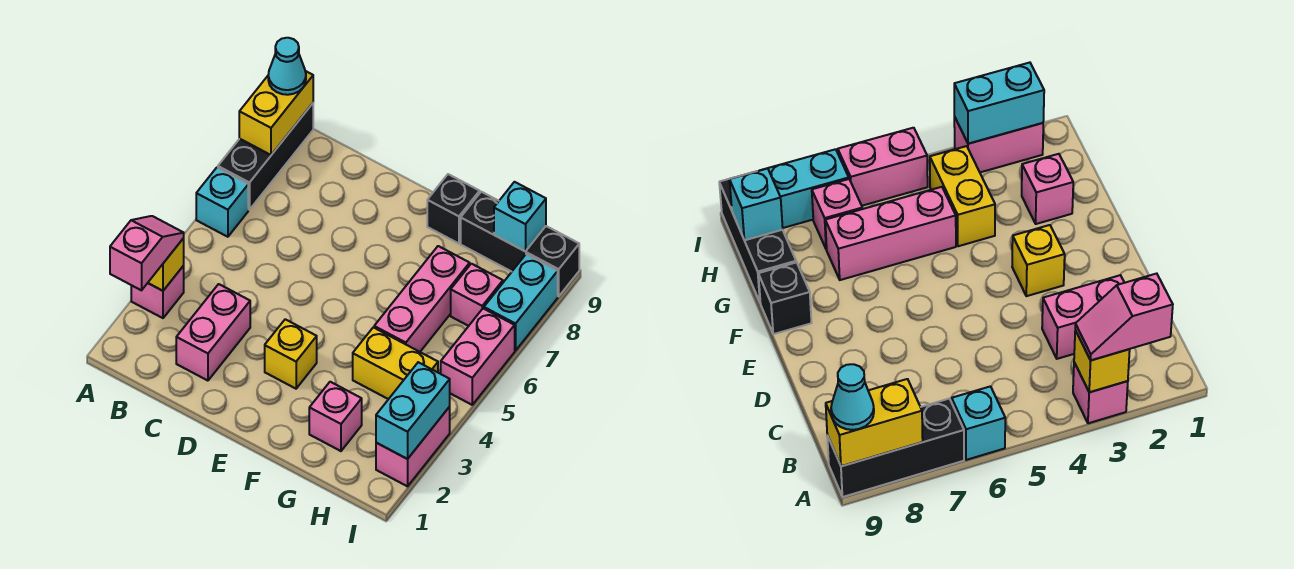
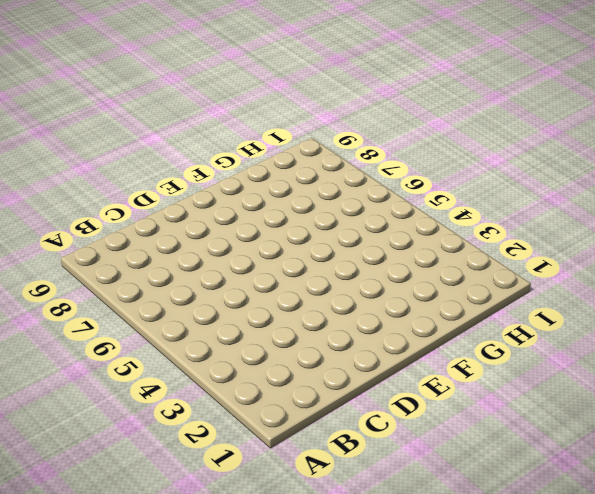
none -> pink 1x1 brick [131,266,184,318]
none -> cyan 1x1 brick [196,168,248,237]
none -> black 1x3 brick [218,103,313,210]

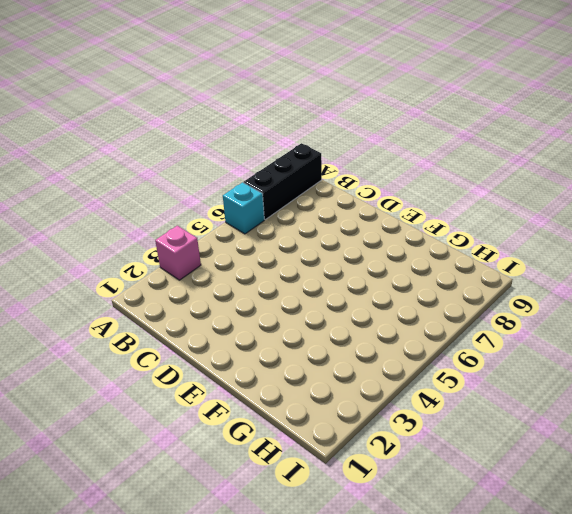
none -> pink 1x2 brick [176,284,250,381]
none -> yellow 1x1 brick [265,319,317,389]
none -> black 1x1 brick [427,174,480,243]

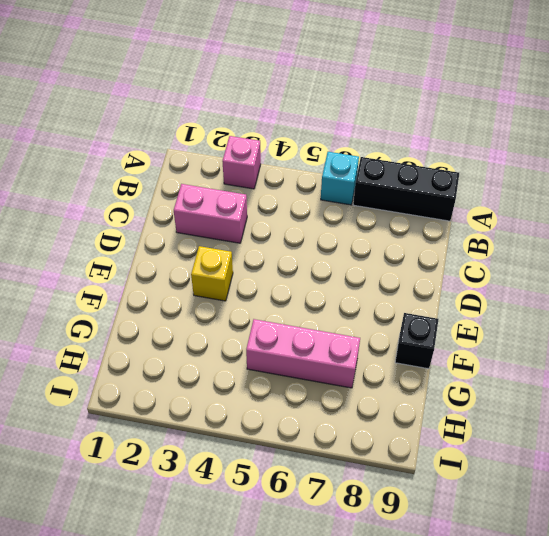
none -> pink 1x1 brick [309,382,362,451]
none -> yellow 1x2 brick [353,327,438,399]
none -> black 1x3 brick [461,192,579,296]

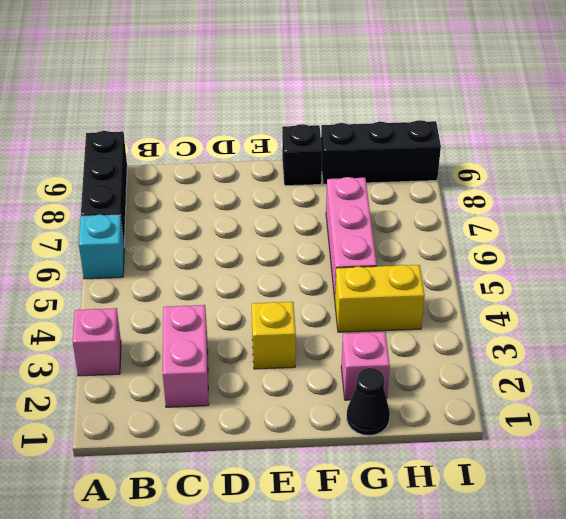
black 1x1 cone [347,368,390,436] -> none
none -> pink 1x1 brick [451,264,503,326]
none -> pink 1x2 brick [376,407,450,486]
none -> pink 1x2 brick [441,309,515,405]

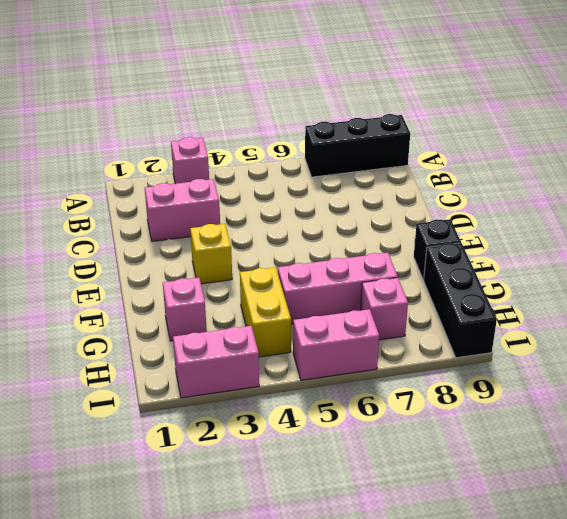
none -> cyan 1x1 brick [196,168,248,237]
none -> cyan 1x2 brick [484,254,558,351]
none -> yellow 1x1 brick [148,238,184,291]

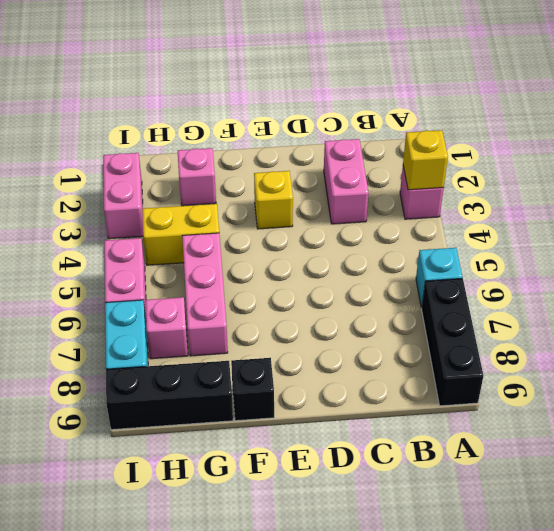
none -> yellow 1x2 brick [239,71,313,155]
none -> cyan 1x1 brick [494,182,546,251]
none -> cyan 1x2 brick [376,362,450,459]

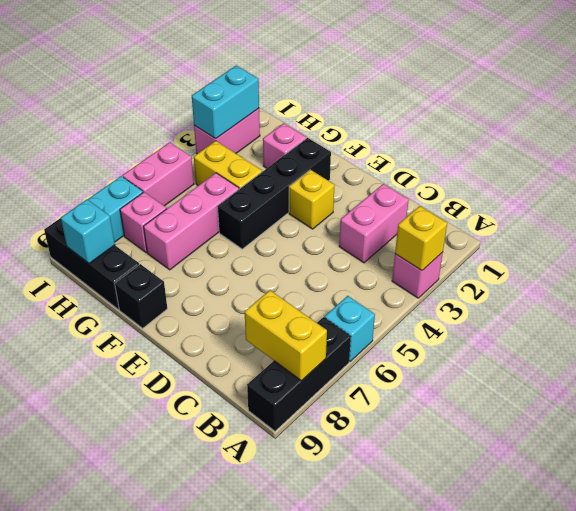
yellow 1x2 brick [245,290,327,381] -> yellow 1x2 brick turned to [239,71,313,155]
black 1x4 brick [218,138,331,249] -> none
none -> pink 1x2 slope [110,216,184,290]
none -> cyan 1x1 cone [268,38,306,95]

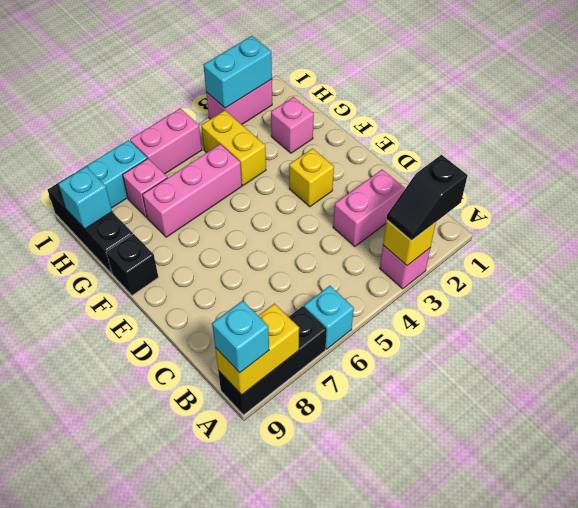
black 1x2 slope [387,155,468,241] -> pink 1x2 slope [110,216,184,290]
cyan 1x1 brick [212,301,269,373] -> cyan 1x1 cone [268,38,306,95]

